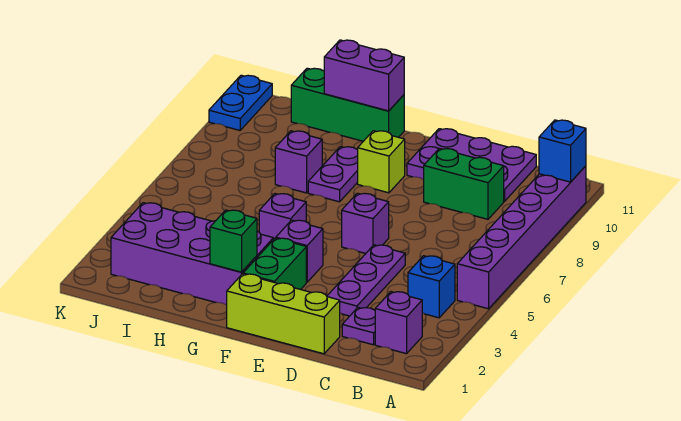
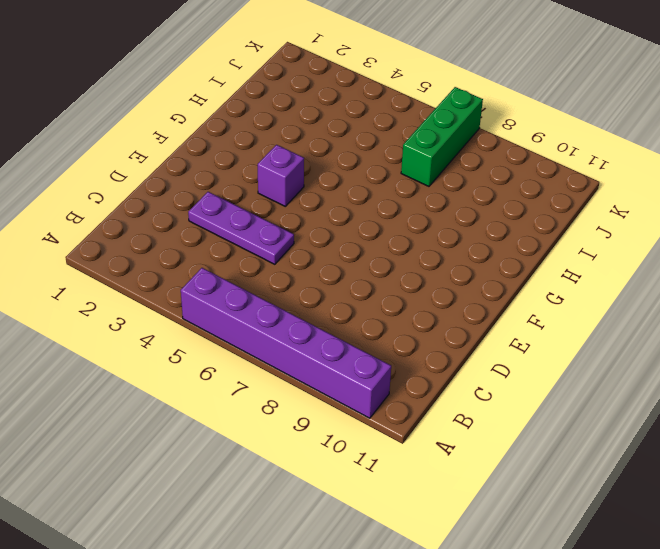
green 1x3 brick [401,87,483,186] -> green 1x3 brick moved to [291,68,404,141]
none -> purple 1x1 brick [375,292,422,354]
none -> blue 1x1 brick [408,256,455,318]
none -> purple 1x1 plate [342,308,375,345]

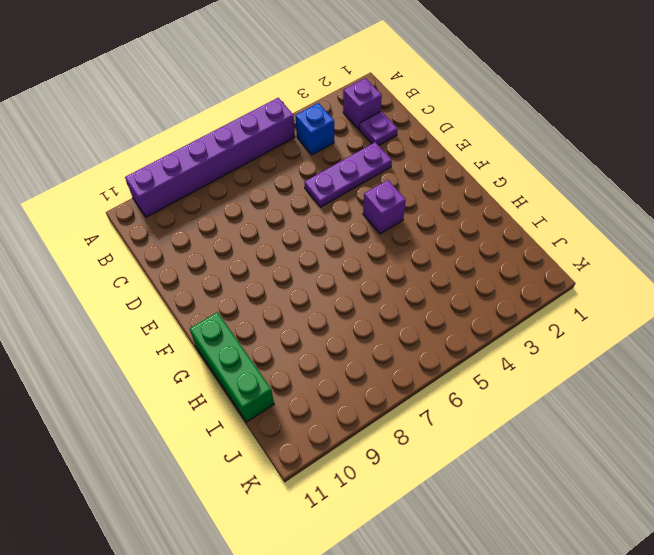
none -> green 1x2 brick [424,148,504,219]
none -> purple 2x3 plate [407,129,536,202]
none -> lime 1x3 brick [227,274,340,354]

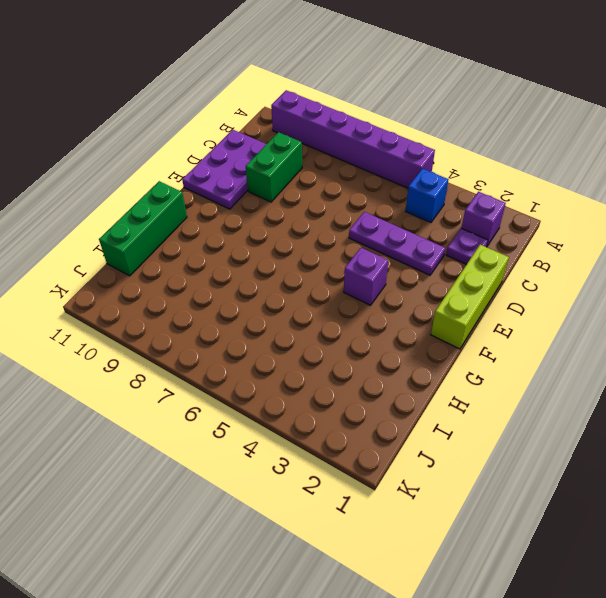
none -> purple 1x1 brick [342,193,389,253]
none -> green 1x2 brick [243,238,306,290]
none -> lime 1x1 brick [358,131,405,193]

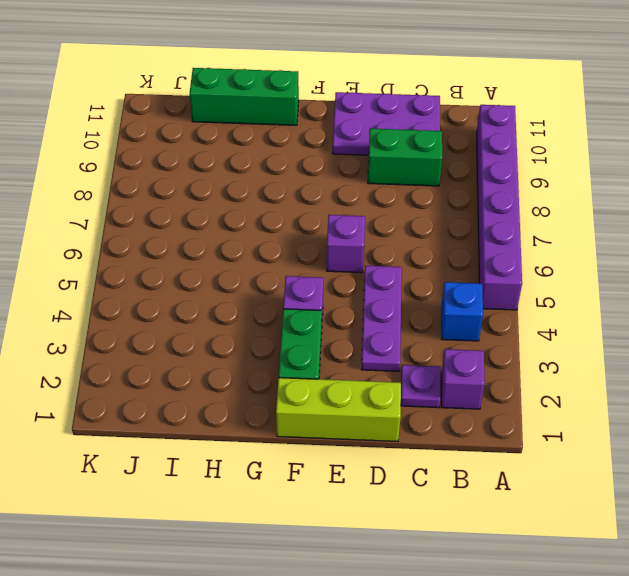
none -> lime 1x1 brick [358,131,405,193]
none -> purple 2x4 brick [111,203,273,305]
none -> purple 1x1 brick [259,194,306,240]

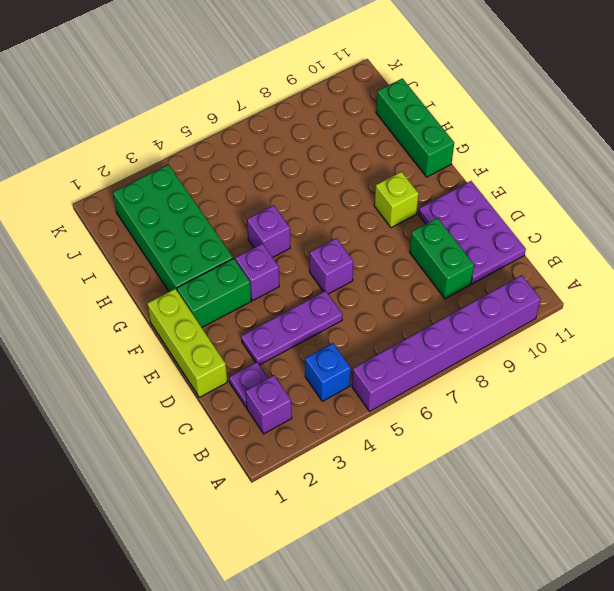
green 2x4 brick [113,165,233,292] -> purple 2x4 brick [111,203,273,305]
none -> purple 1x2 plate [308,147,358,202]
none -> purple 1x1 brick [275,131,322,193]
none -> blue 1x2 plate [209,75,272,130]

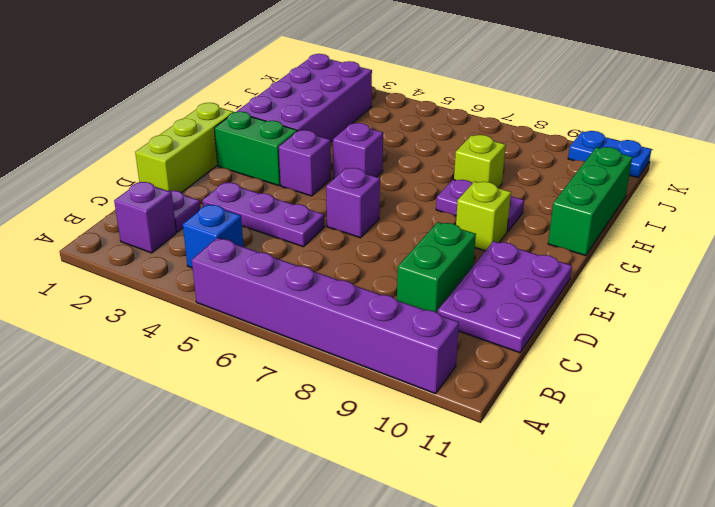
lime 1x1 brick [454,135,506,188] -> purple 1x1 brick [275,131,322,193]
none -> blue 1x1 brick [539,120,586,182]
none -> green 1x1 brick [210,210,257,272]
none -> purple 1x2 brick [324,40,404,111]

